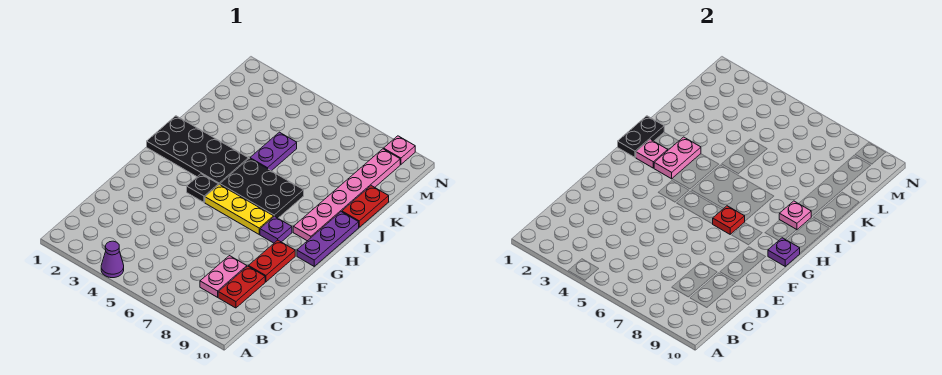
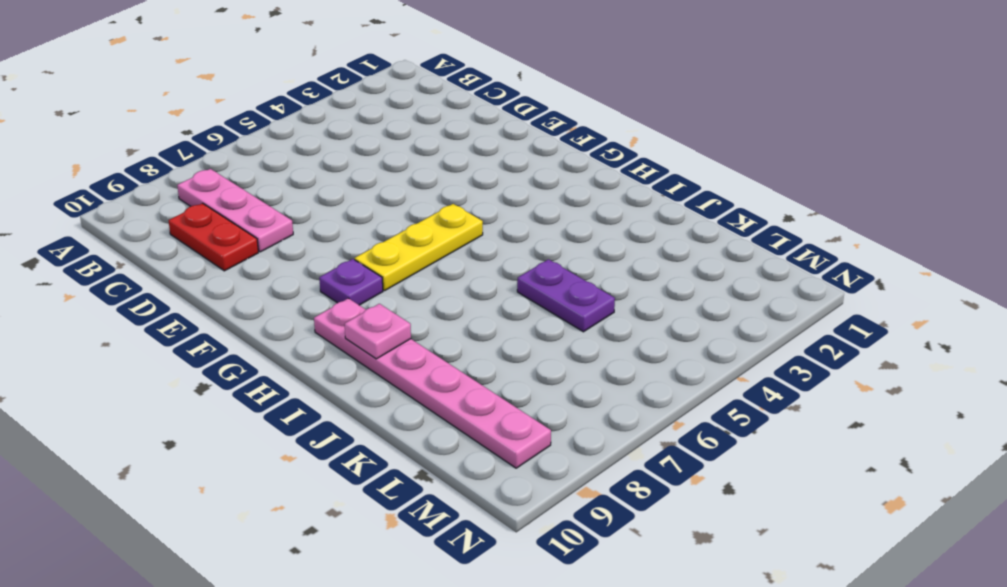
pink 1x3 plate [177,169,293,252] -> pink 1x2 plate [200,256,247,297]
none -> purple 1x1 cone [101,241,124,278]
none -> red 1x2 plate [248,240,295,282]
none -> black 1x1 plate [187,174,218,202]

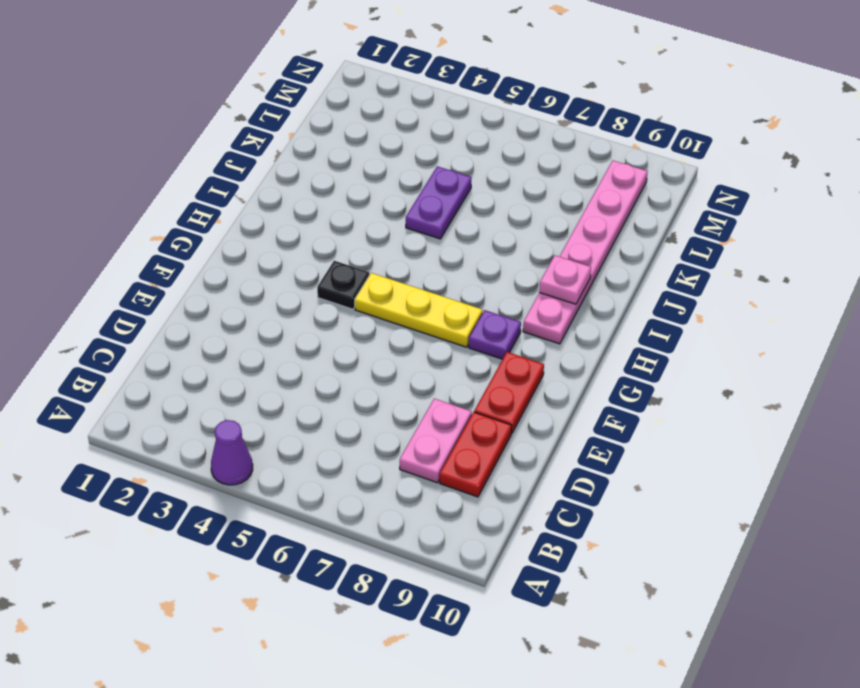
none -> purple 1x3 plate [297,212,359,266]
none -> black 2x4 plate [147,116,248,185]
none -> black 2x3 plate [220,158,304,218]

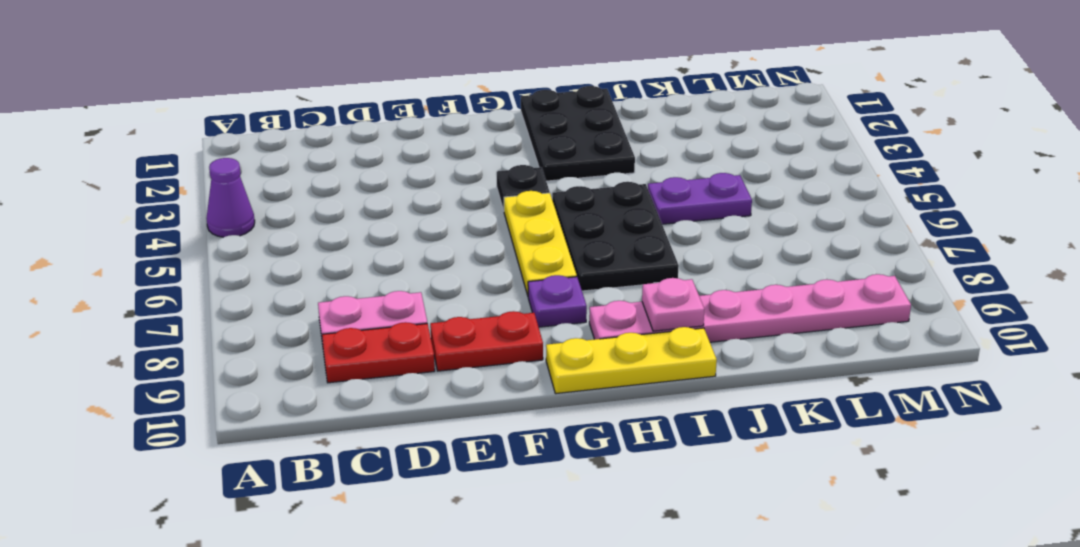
yellow 1x3 plate [546,327,717,394] -> purple 1x3 plate [297,212,359,266]
black 2x3 plate [521,86,635,181] -> black 2x4 plate [147,116,248,185]
none -> red 1x2 plate [342,186,389,227]
none -> pink 1x1 plate [384,136,415,164]
none -> red 1x1 plate [713,206,745,234]

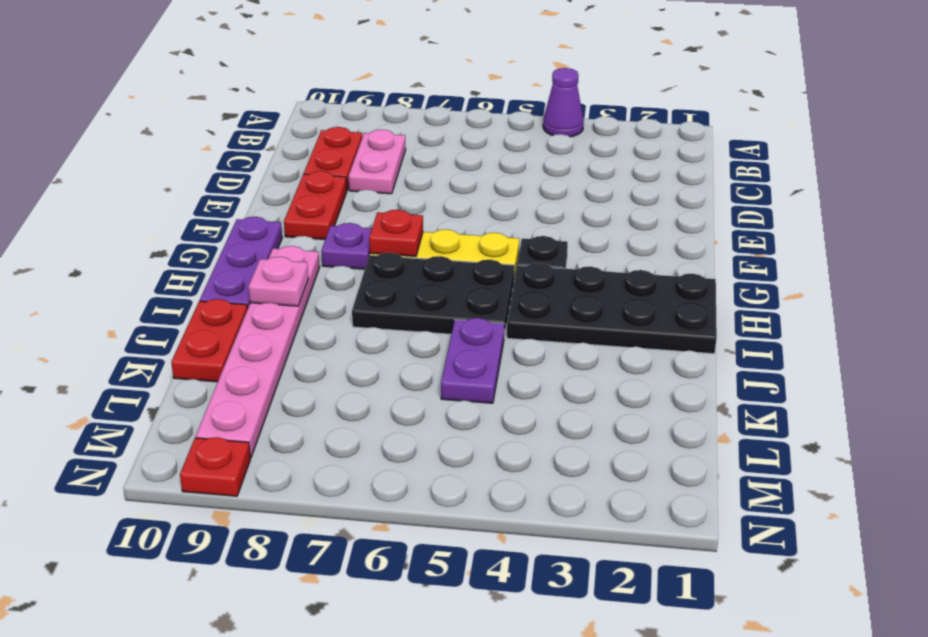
red 1x1 plate [180,437,251,496] -> pink 1x1 plate [384,136,415,164]
none -> purple 1x1 plate [768,238,800,266]
none -> black 1x2 plate [618,116,664,157]
none -> pink 1x1 plate [636,139,668,168]

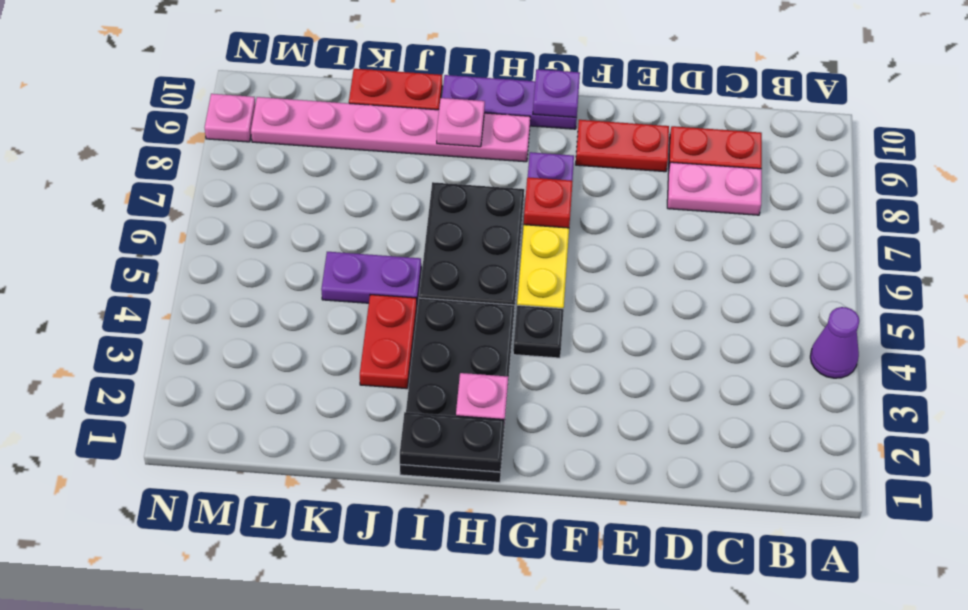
red 1x2 plate [360,295,417,389] -> none
none -> pink 1x2 plate [654,137,701,179]

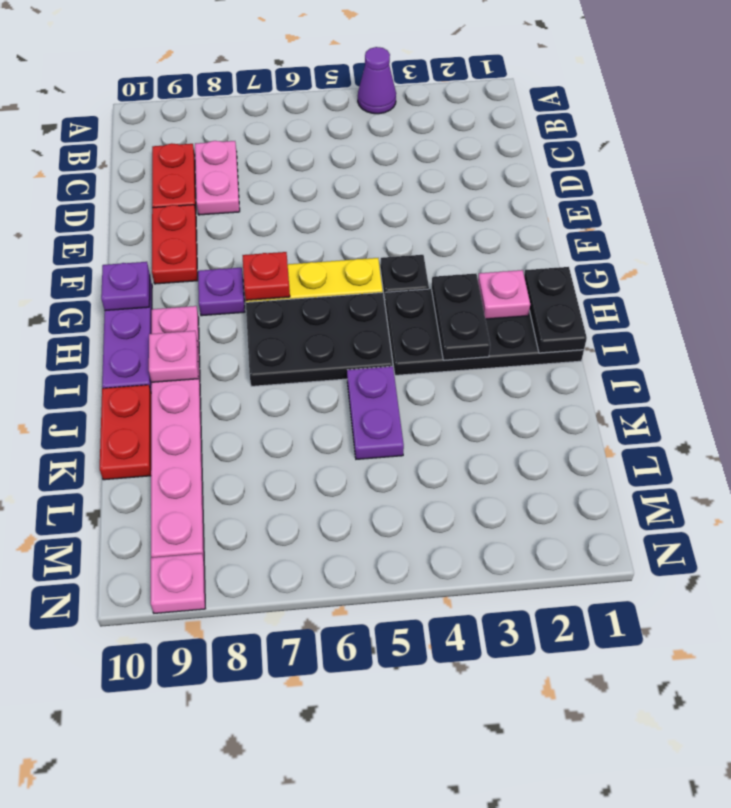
black 1x2 plate [431,274,490,360] -> pink 1x2 plate [654,137,701,179]

